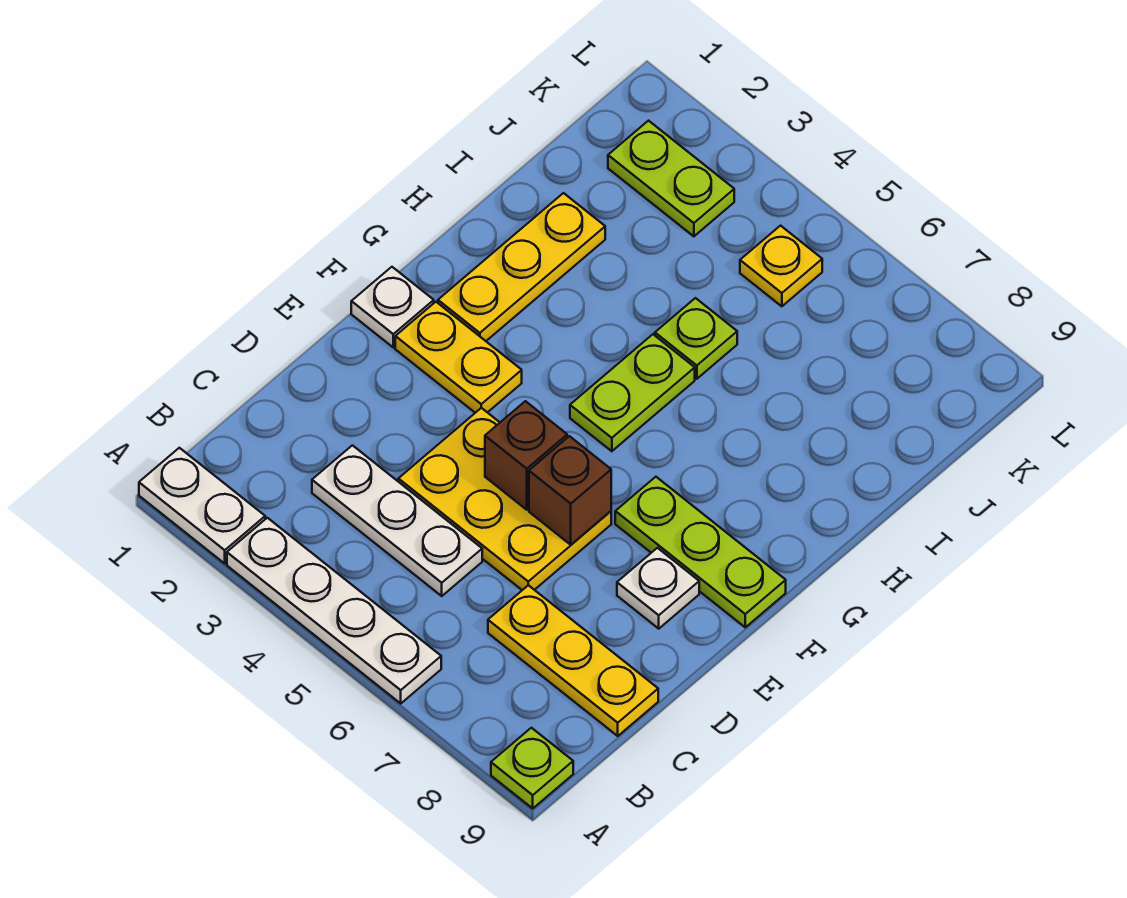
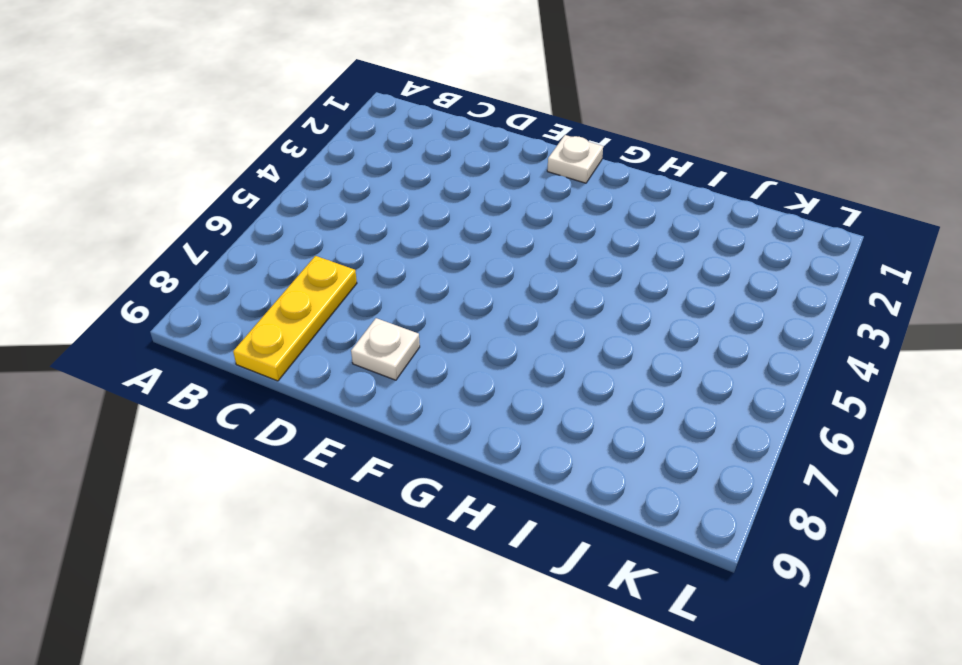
none -> white 1x2 plate [139,448,265,563]
none -> white 1x4 plate [227,518,441,703]
none -> lime 1x1 plate [491,728,573,808]

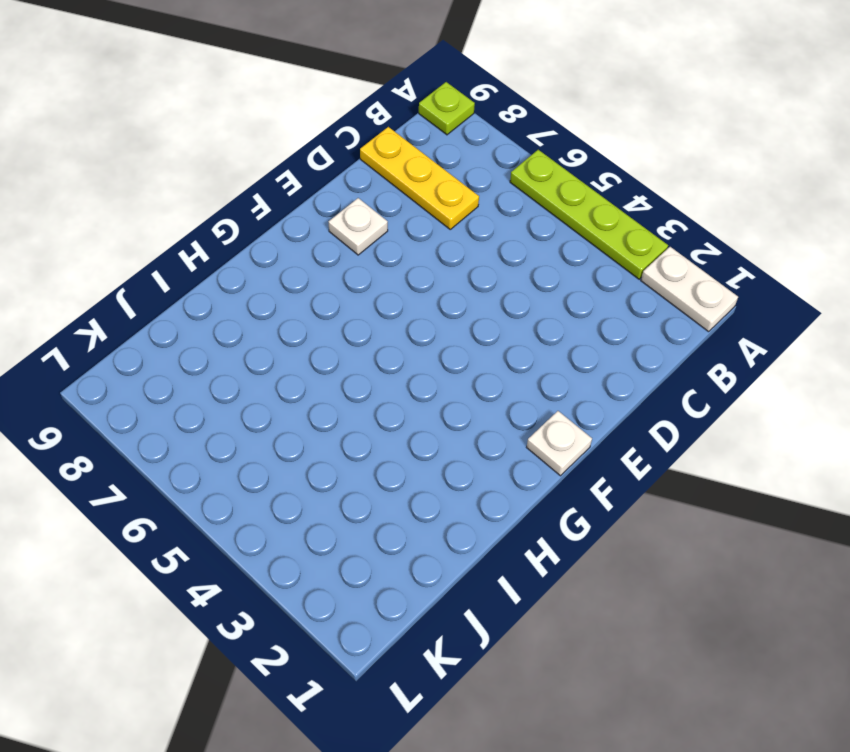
lime 1x4 plate [510,150,668,279] -> white 1x4 plate [227,518,441,703]
none -> white 1x3 plate [312,445,482,596]
none -> yellow 2x3 plate [398,408,611,590]
none -> yellow 1x2 plate [395,302,522,413]

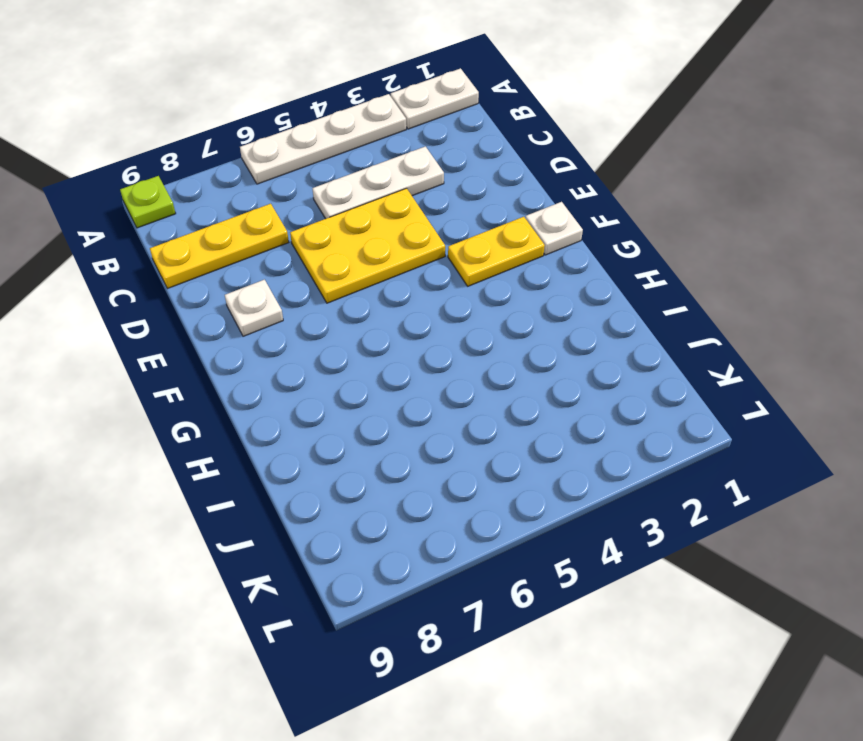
none -> lime 1x3 plate [615,477,786,627]
none -> yellow 1x3 plate [438,193,605,341]
none -> lime 1x2 plate [570,334,695,451]

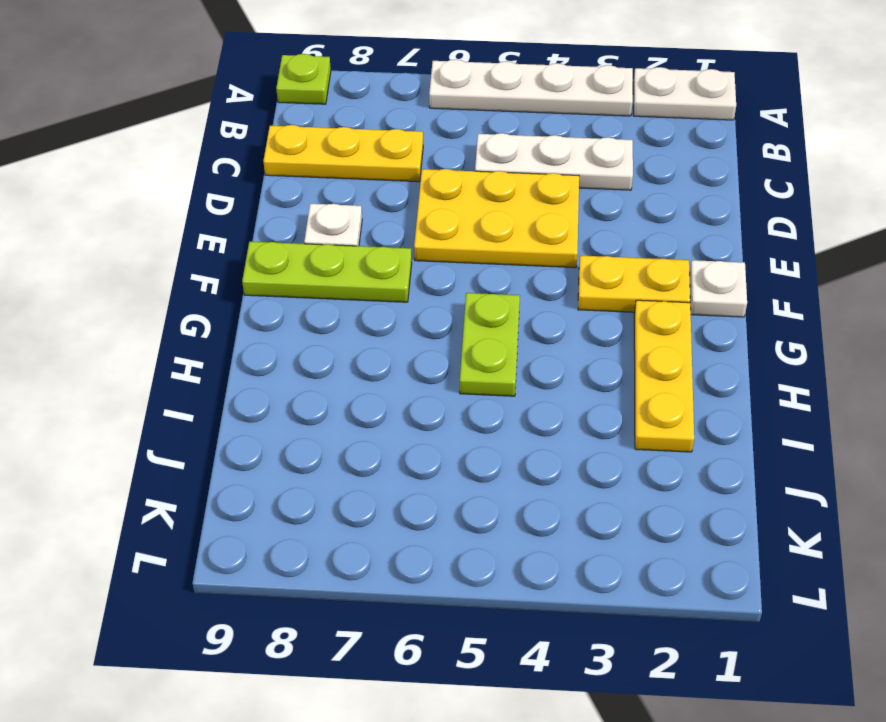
none -> lime 1x1 plate [655,298,737,379]
none -> lime 1x2 plate [608,121,734,236]
none -> yellow 1x1 plate [740,226,822,306]

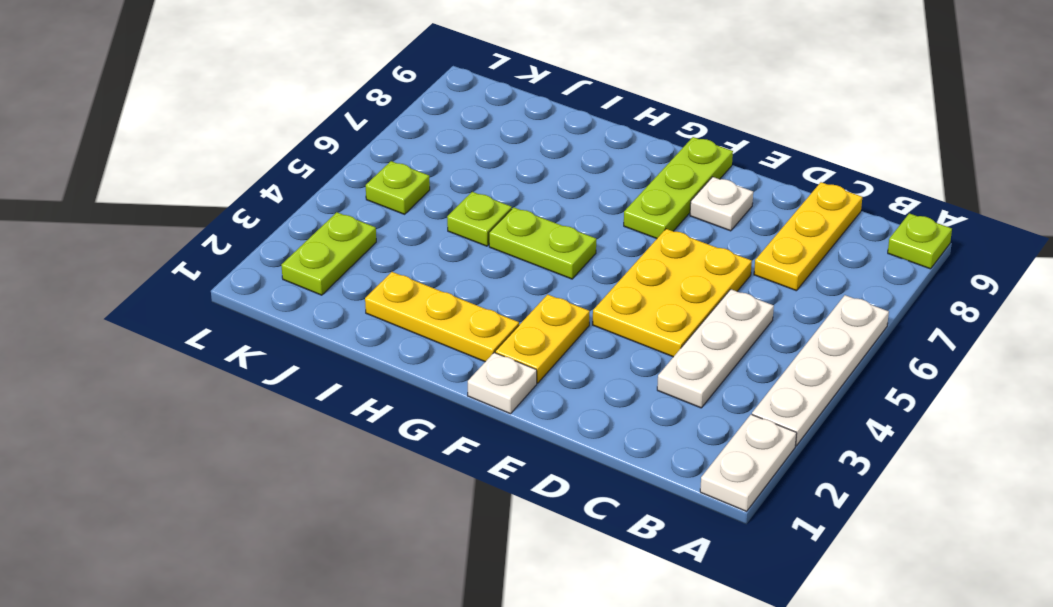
lime 1x1 plate [366,161,430,214] -> yellow 1x1 plate [740,226,822,306]
none -> brown 1x1 brick [485,401,567,510]
none -> brown 1x1 brick [529,436,611,545]

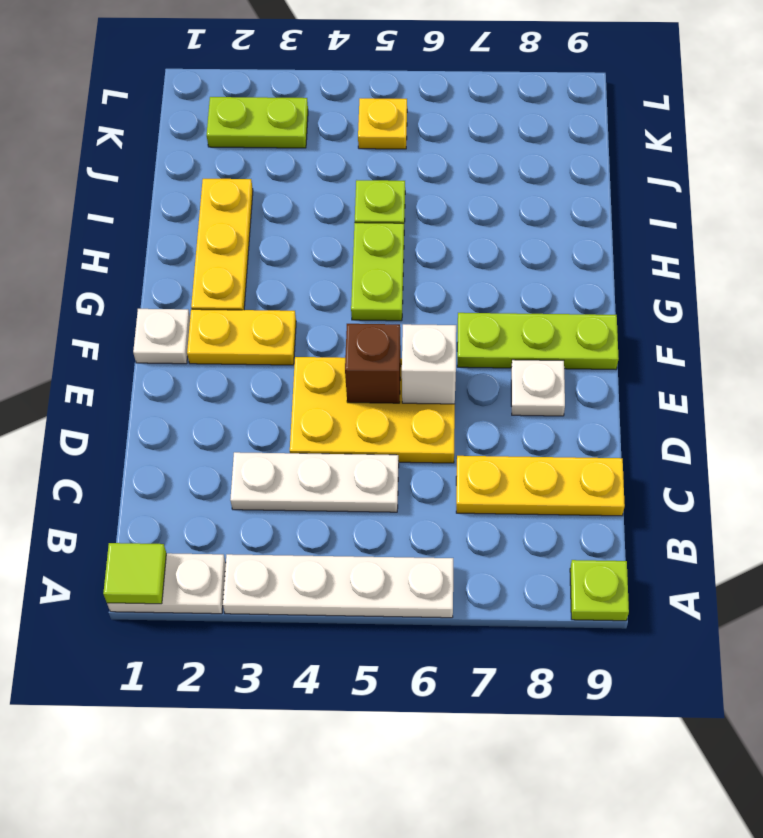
lime 1x1 tile [103,543,166,604] -> none
white 1x1 brick [402,324,456,404] -> brown 1x1 brick [529,436,611,545]

